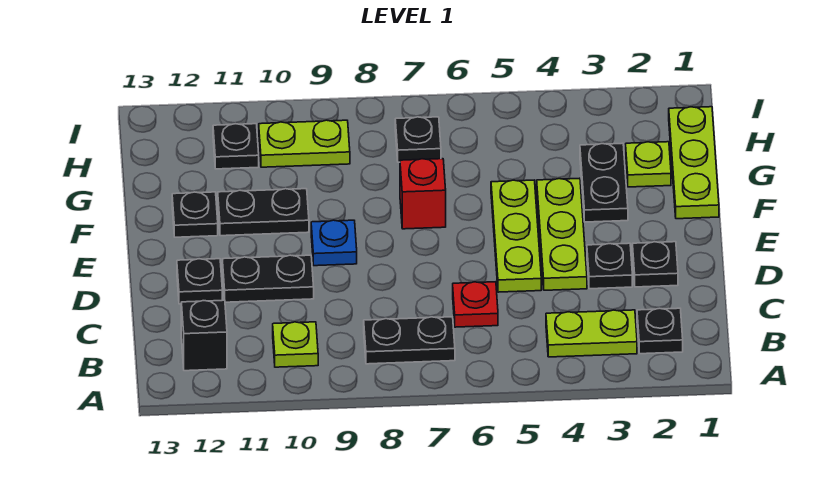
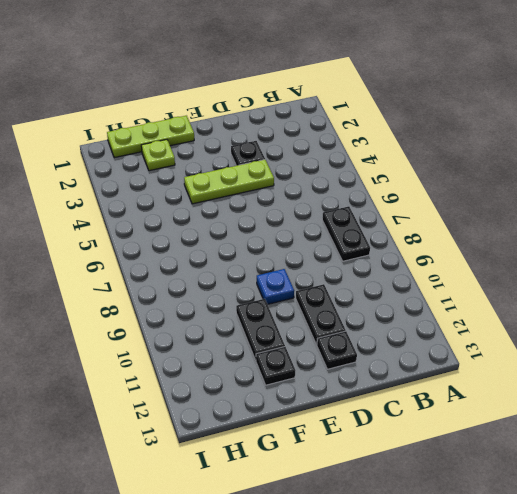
none -> black 1x1 plate [637,308,683,354]
none -> lime 1x2 plate [546,310,637,357]
none -> lime 1x1 plate [273,322,318,367]

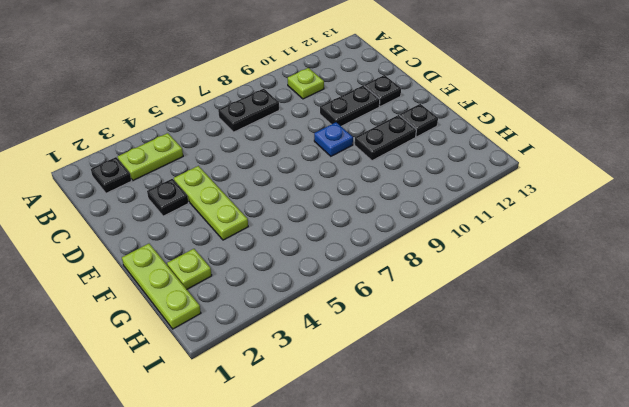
none -> black 1x1 brick [181,300,227,371]
none -> red 1x1 plate [453,282,498,327]
none -> black 1x1 plate [632,242,678,287]

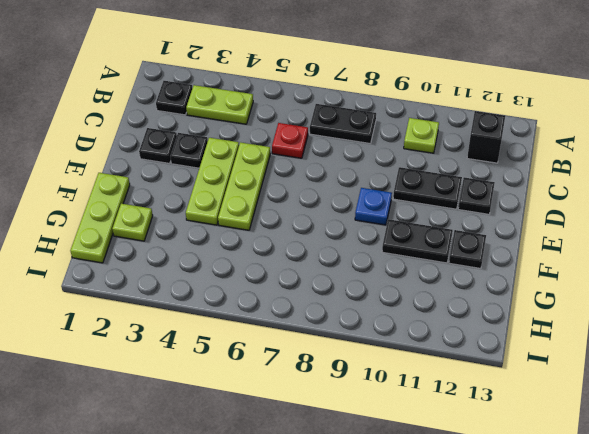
none -> black 1x2 plate [580,143,628,222]
none -> red 1x1 brick [400,159,446,229]
none -> black 1x1 plate [395,117,441,162]

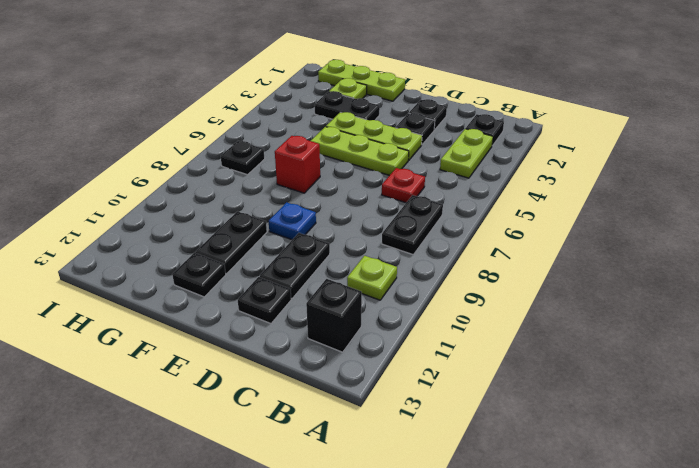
none -> lime 1x2 plate [259,120,350,167]
none -> black 1x1 plate [213,124,259,169]

